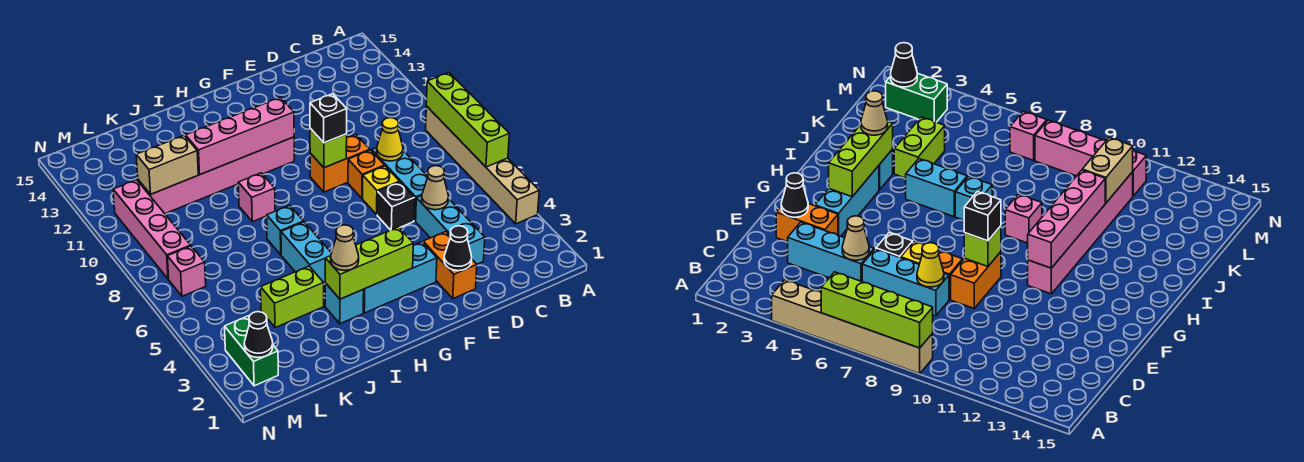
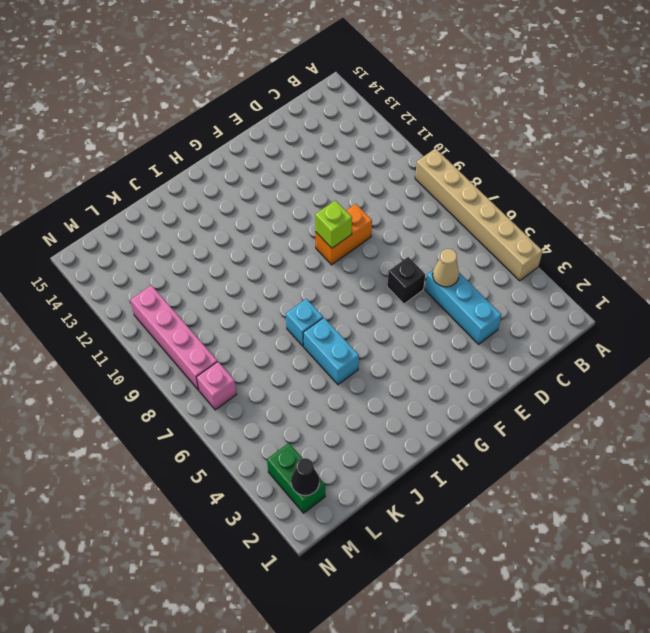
none -> cyan 1x3 brick [372,148,428,221]
none -> orange 1x2 brick [423,232,477,299]
none -> yellow 1x1 brick [363,166,399,214]

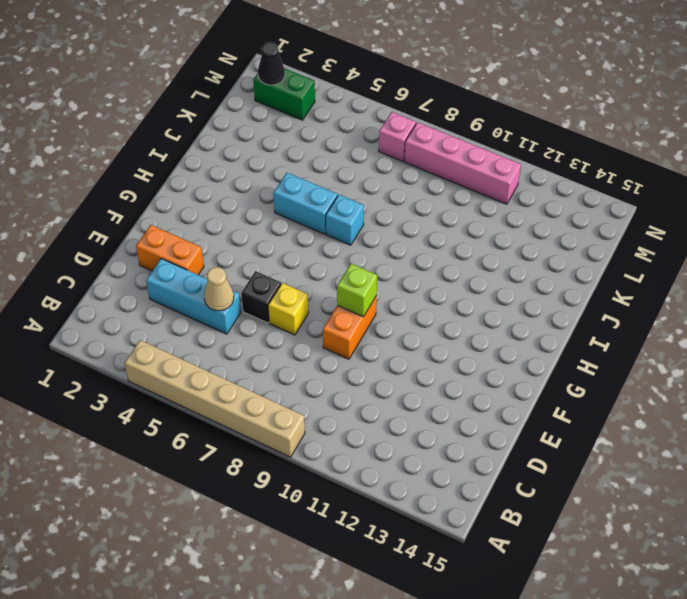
none -> cyan 1x3 brick [372,148,428,221]
none -> orange 1x1 brick [348,150,385,198]
none -> cyan 1x3 brick [363,242,437,313]

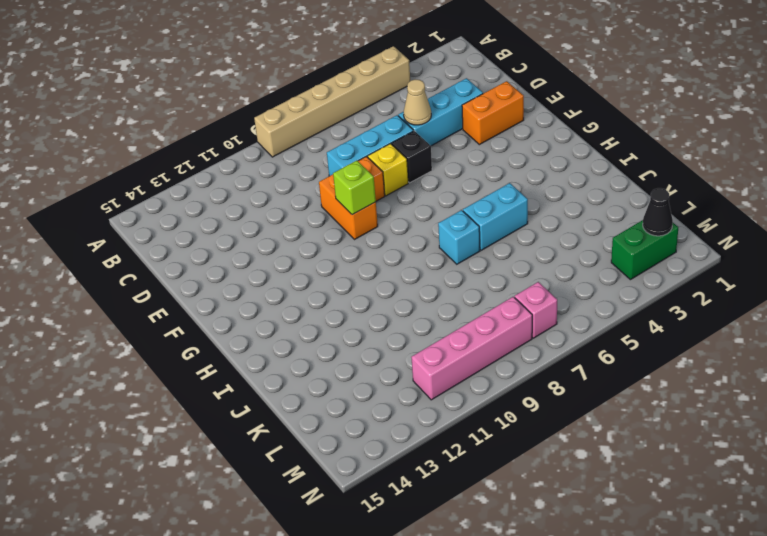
none -> cyan 1x3 brick [363,242,437,313]
none -> pink 1x6 brick [138,137,294,214]
none -> cyan 1x1 brick [325,283,364,324]

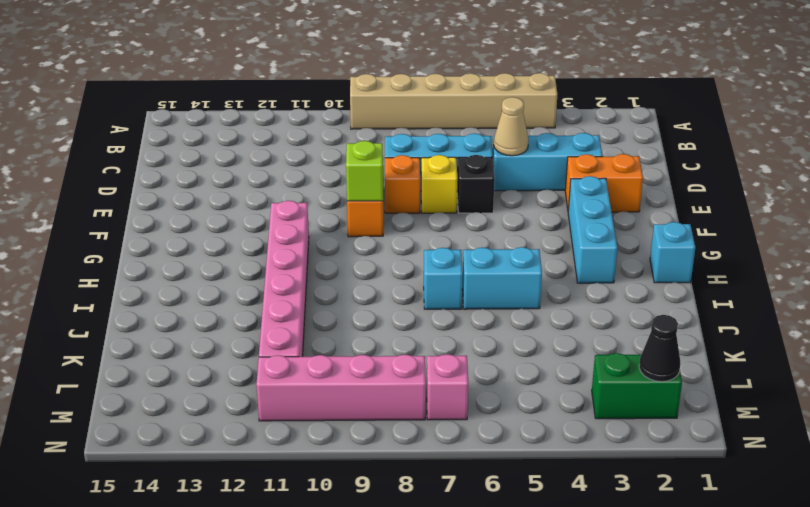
cyan 1x1 brick [650,222,695,283] -> cyan 1x1 brick moved to [325,283,364,324]
none -> pink 1x1 brick [238,173,275,222]
none -> lime 1x2 brick [261,266,324,328]
none -> lime 1x4 brick [426,72,509,167]

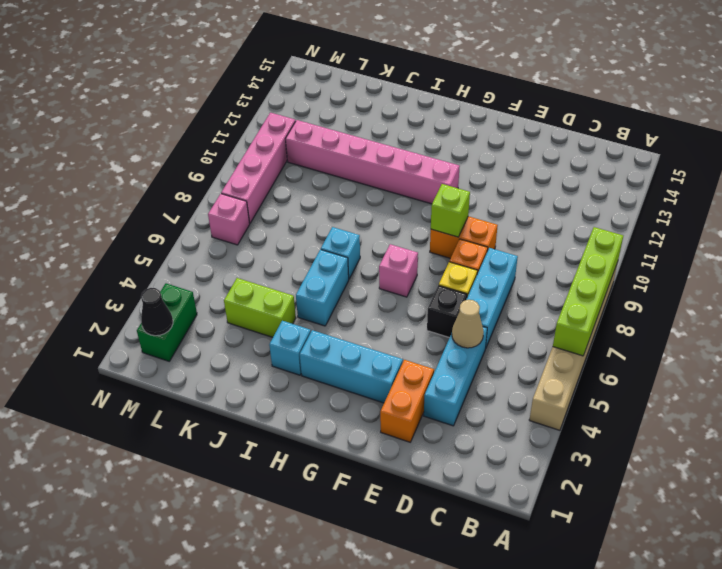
pink 1x1 brick [379,244,418,297] -> pink 1x1 brick moved to [238,173,275,222]
none -> yellow 1x1 cone [377,118,403,161]
none -> black 1x1 cone [444,226,472,271]
none -> lime 1x3 brick [325,227,413,299]

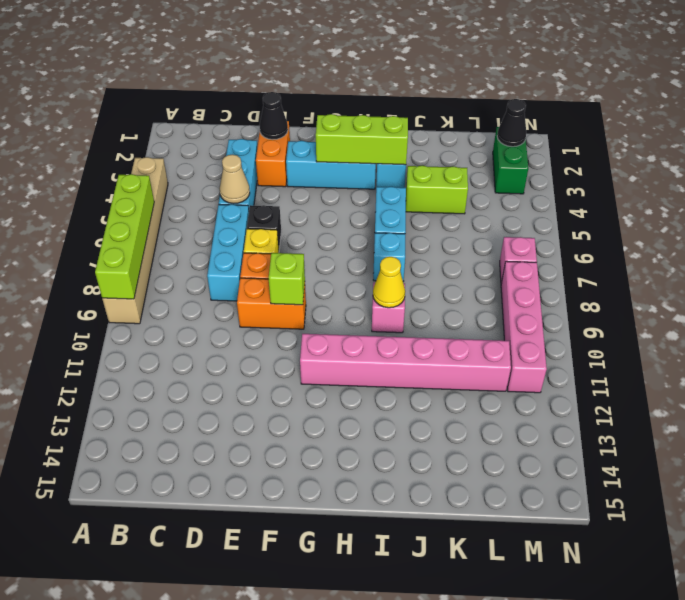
yellow 1x1 cone [373,257,405,308] -> yellow 1x1 cone moved to [377,118,403,161]
none -> pink 1x4 brick [185,98,294,174]
none -> tan 1x2 brick [136,136,198,194]
none -> black 1x1 brick [310,94,347,143]

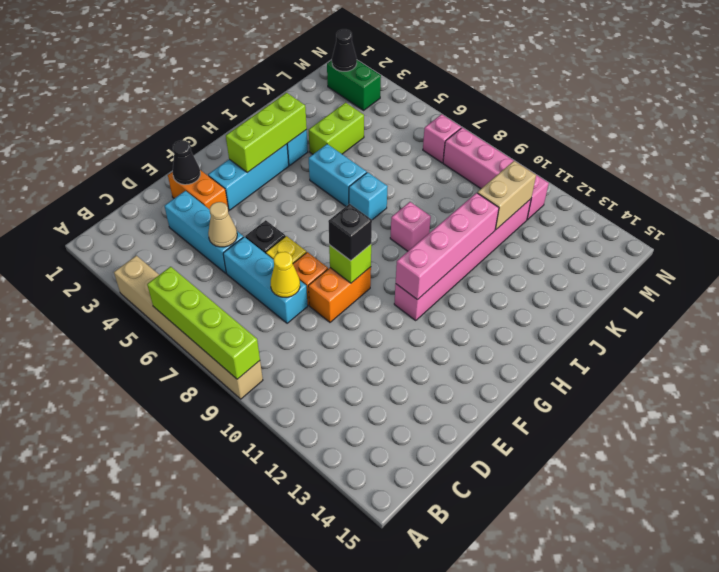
none -> tan 1x1 cone [331,225,359,271]

